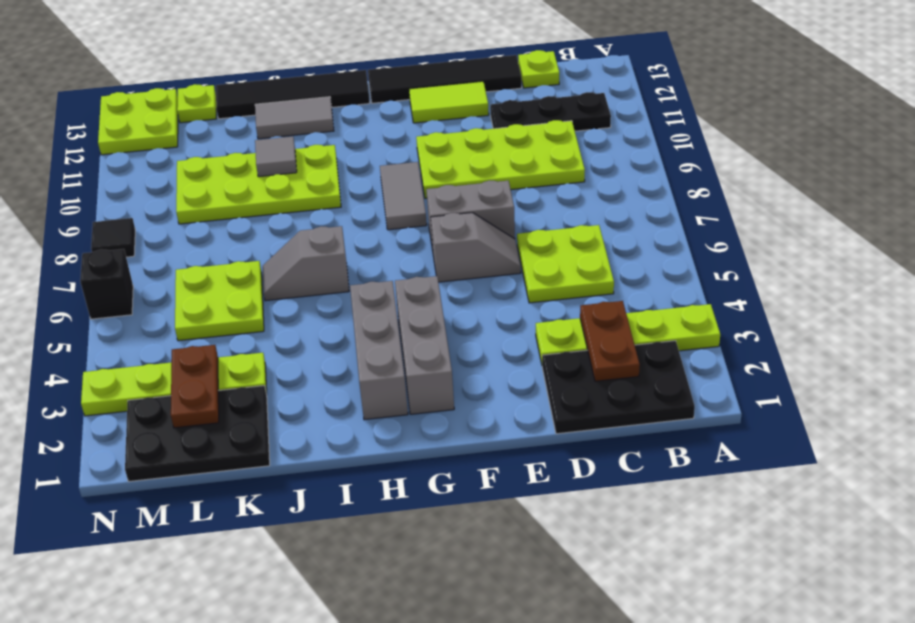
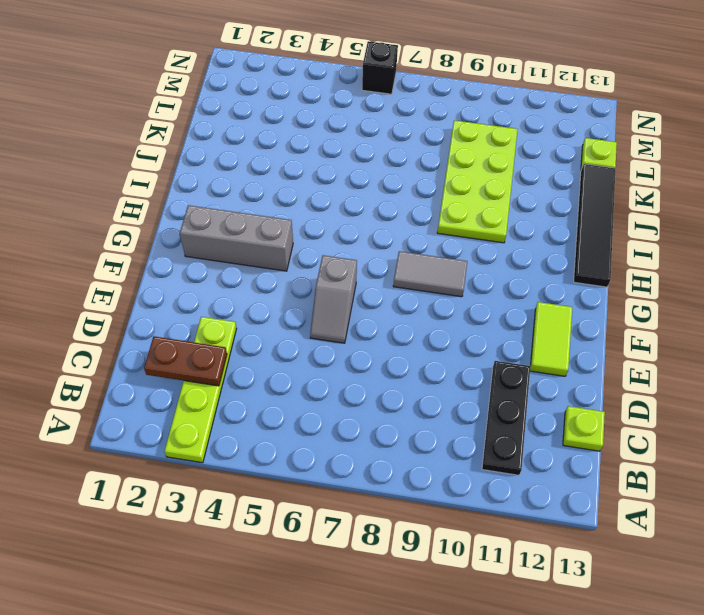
none -> black 2x3 plate [542,341,695,434]
none -> lime 2x2 plate [517,225,614,303]
none -> lime 2x4 plate [416,120,585,198]

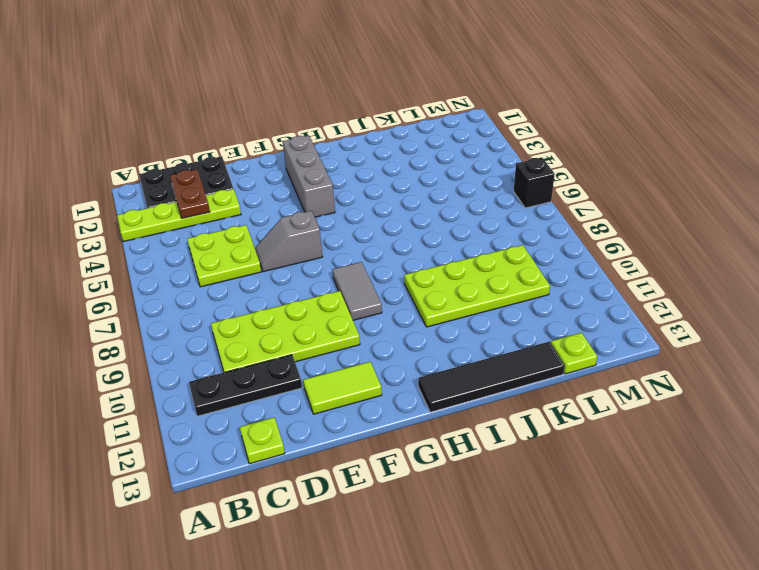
none -> black 1x4 tile [368,55,522,103]
none -> grey 1x2 brick [426,181,515,250]
none -> grey 1x3 brick [350,281,408,420]

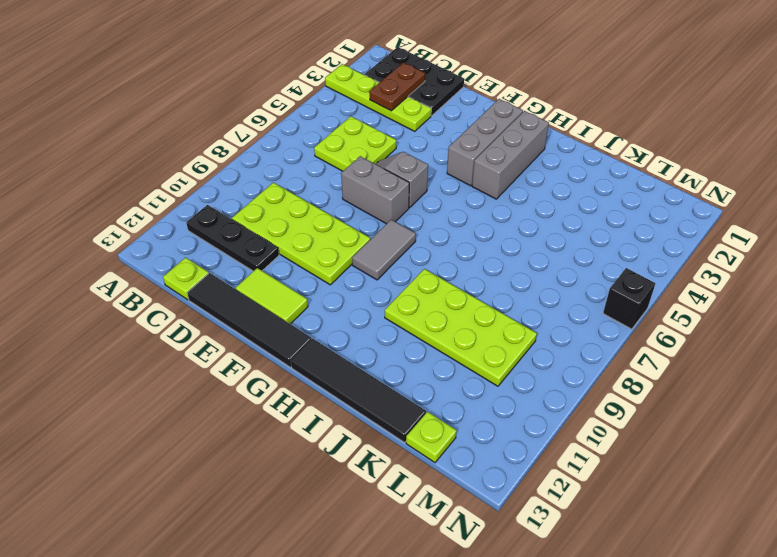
none -> grey 1x2 slope [263,226,349,301]
none -> grey 1x2 tile [255,97,334,139]
none -> black 2x3 plate [125,386,270,482]

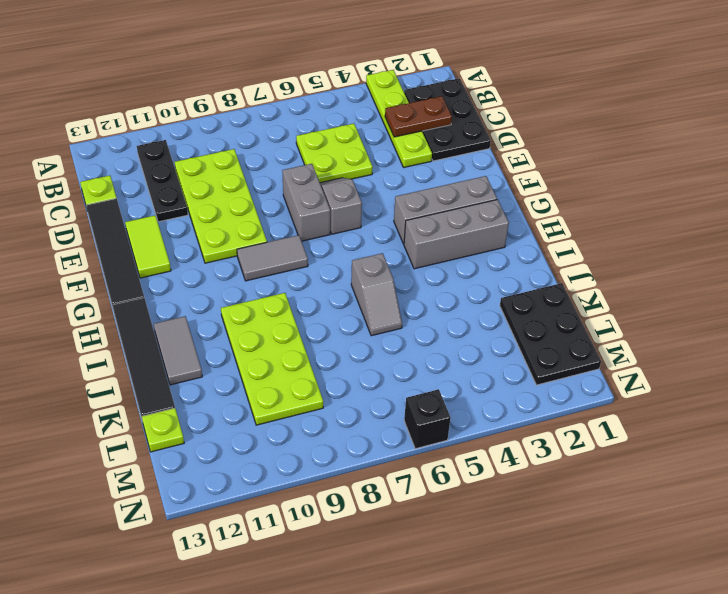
none -> lime 1x4 plate [81,353,267,416]
none -> lime 2x2 plate [175,261,264,341]
none -> lime 2x2 plate [98,88,178,155]

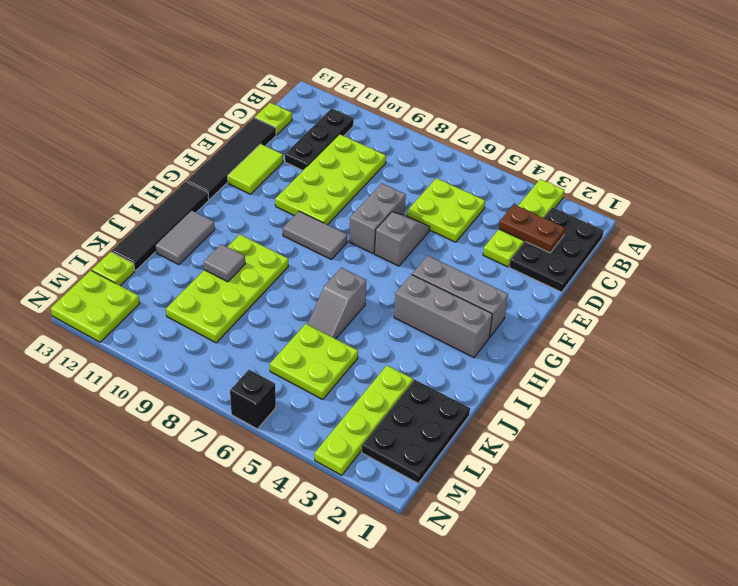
none -> black 1x1 tile [91,218,135,257]
none -> brown 1x2 plate [171,345,219,428]

